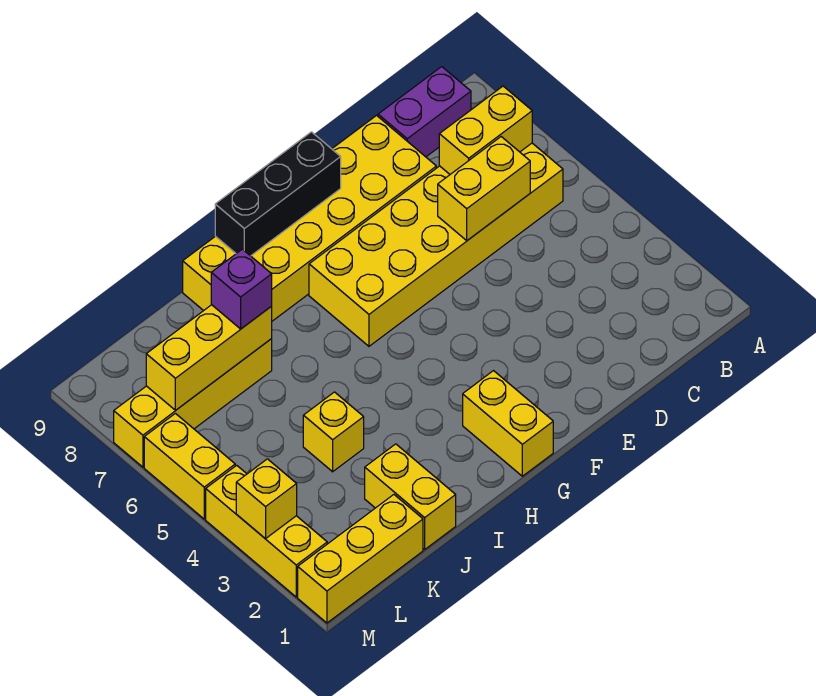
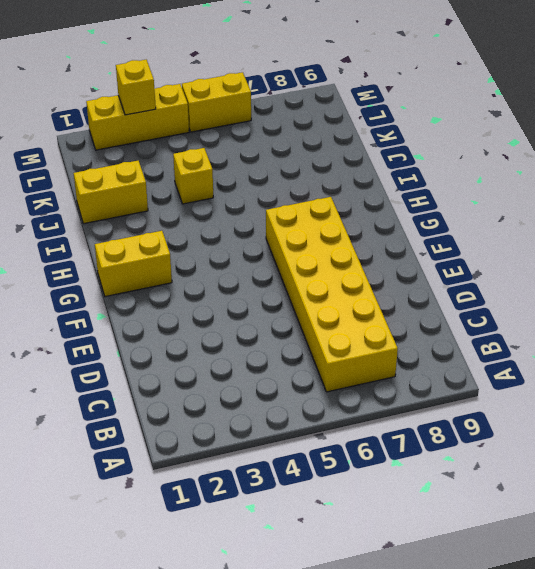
none -> purple 1x2 brick [378,67,471,157]
none -> yellow 2x6 brick [183,116,436,321]
none -> yellow 1x4 brick [114,339,272,467]

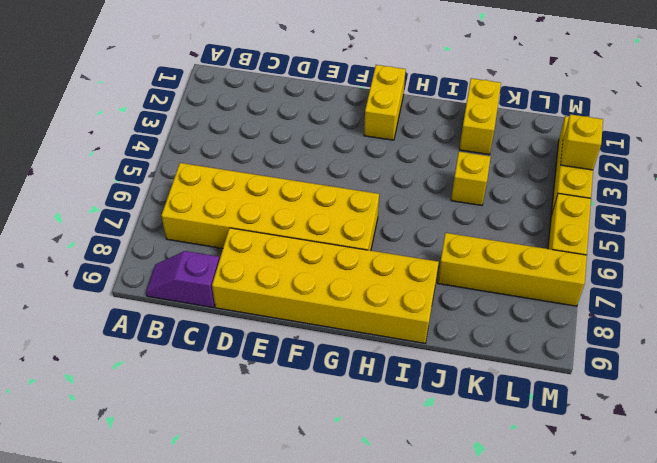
purple 1x2 slope [146,251,219,308] -> purple 1x2 brick [378,67,471,157]
none -> yellow 1x3 brick [298,495,423,623]
none -> yellow 1x2 brick [439,86,532,174]
none -> yellow 1x2 brick [438,137,530,241]

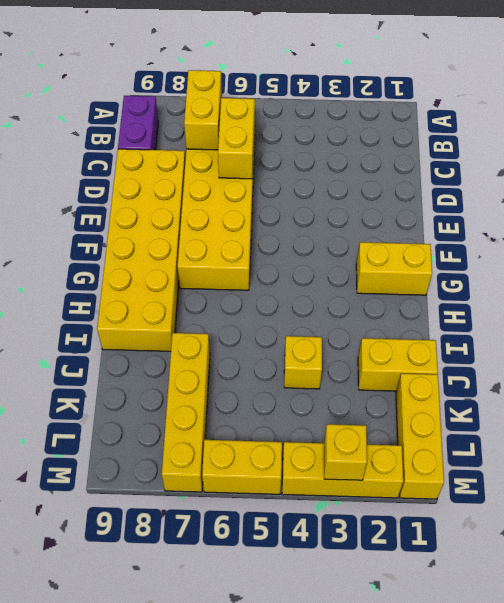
none -> black 1x3 brick [215,132,341,256]
none -> yellow 1x3 brick [146,305,272,411]
none -> purple 1x1 brick [211,249,272,329]

